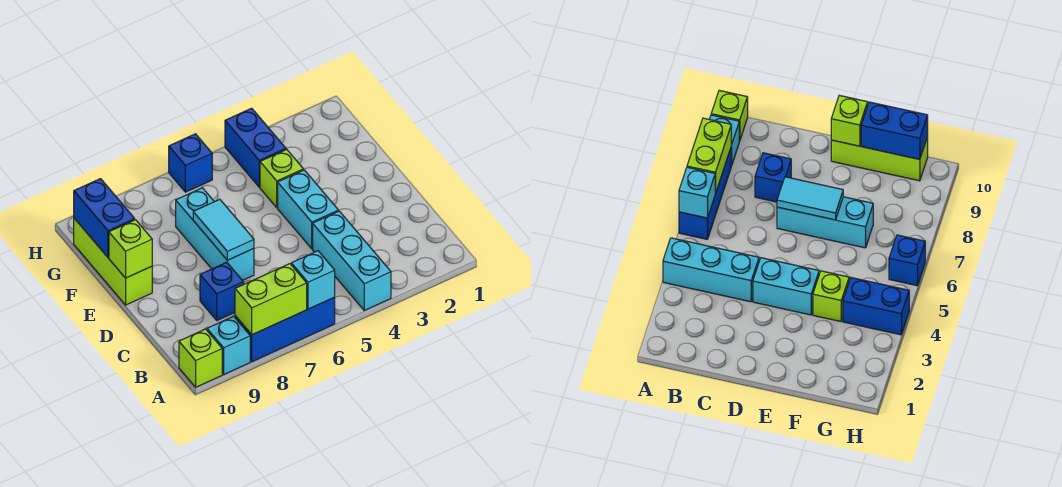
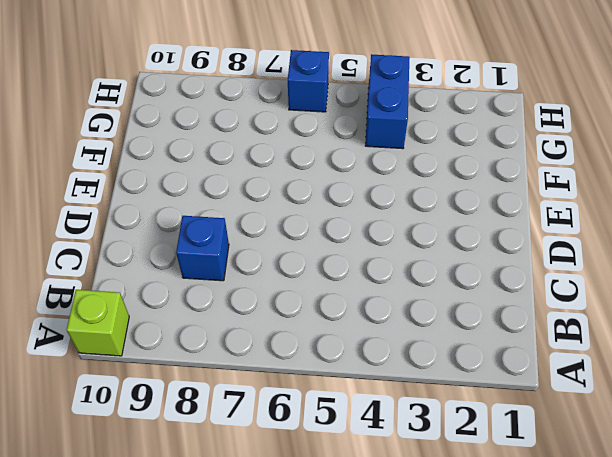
none -> cyan 1x3 brick [313,211,391,310]
none -> blue 1x3 brick [235,297,335,362]
none -> cyan 1x1 brick [207,316,250,374]

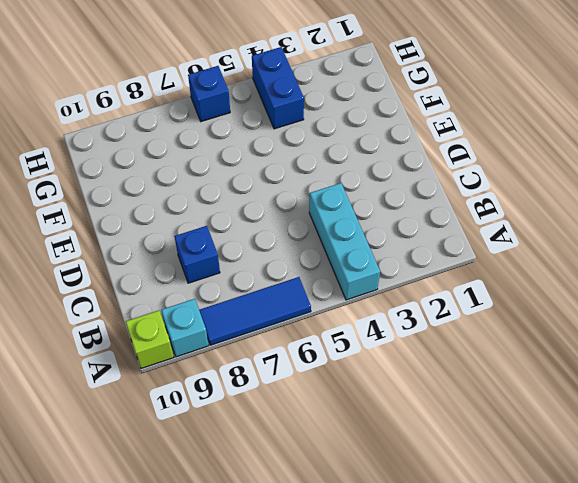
blue 1x3 tile [199,277,311,345] -> blue 1x3 brick [235,297,335,362]
none -> cyan 1x2 brick [278,170,338,249]
none -> cyan 1x3 brick [176,188,254,281]
none -> lime 1x3 brick [74,218,152,305]

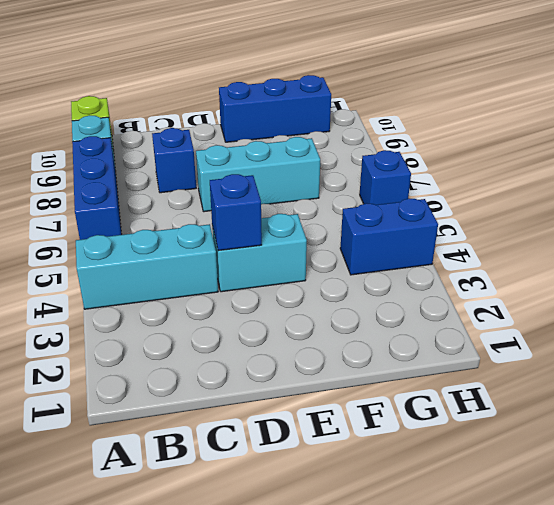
blue 1x1 brick [210,174,262,251] -> none
blue 1x3 brick [219,75,331,142] -> lime 1x3 brick [74,218,152,305]
none -> lime 1x1 brick [260,149,303,208]
none -> cyan 1x1 brick [291,251,335,309]
none -> lime 1x2 brick [235,264,307,335]

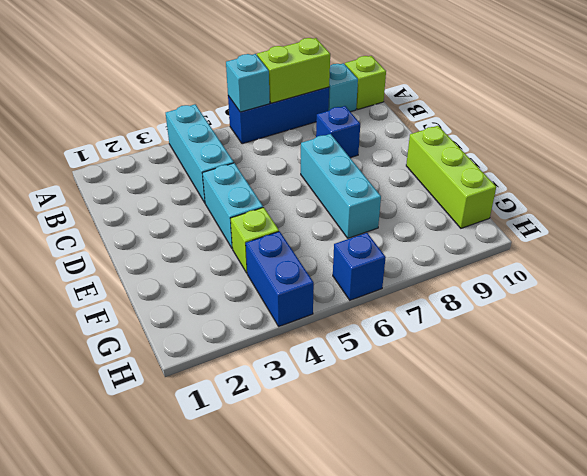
none -> cyan 1x2 tile [193,199,254,260]
none -> lime 1x1 brick [109,220,152,278]
none -> blue 1x2 brick [74,179,135,257]

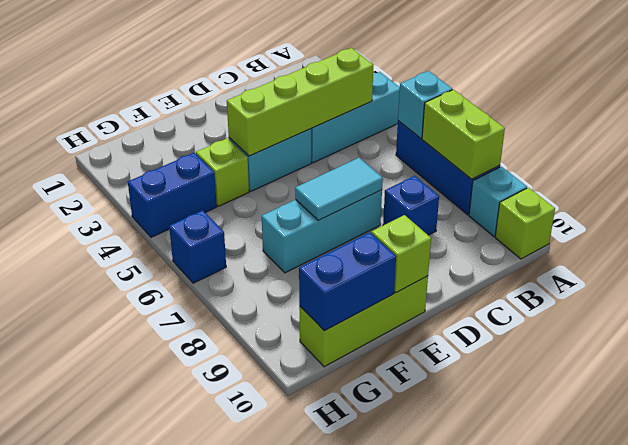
lime 1x4 brick [227,48,373,156] -> none

